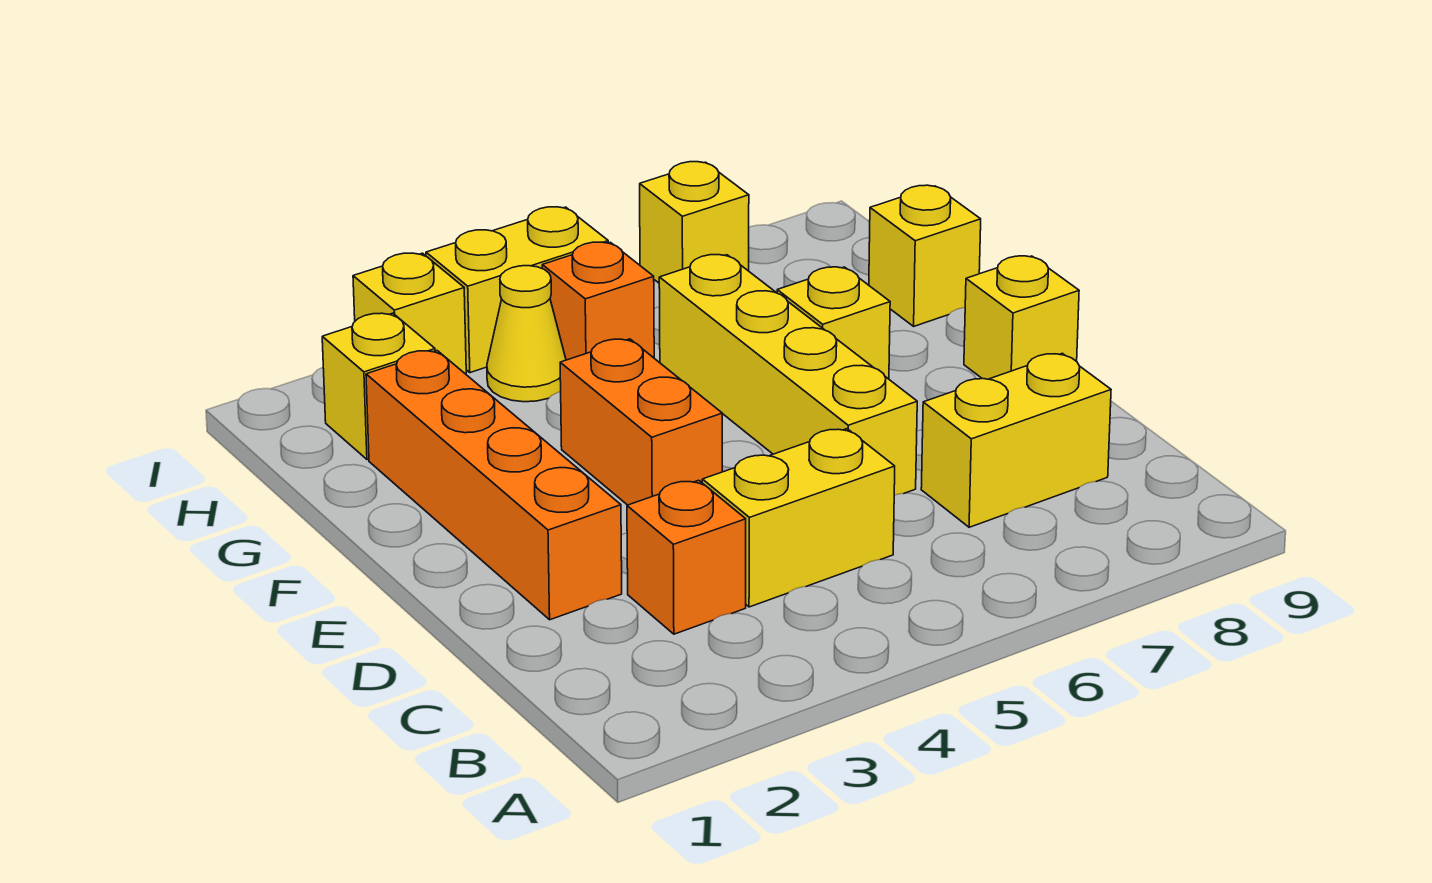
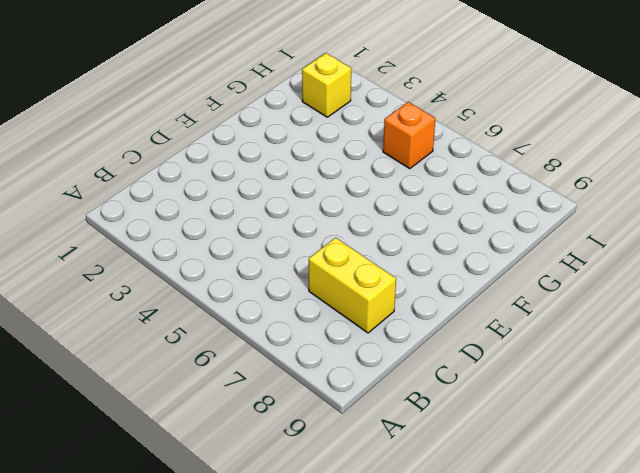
none -> orange 1x1 brick [627,480,746,634]
none -> yellow 1x2 brick [702,429,895,607]
none -> orange 1x4 brick [366,351,622,620]

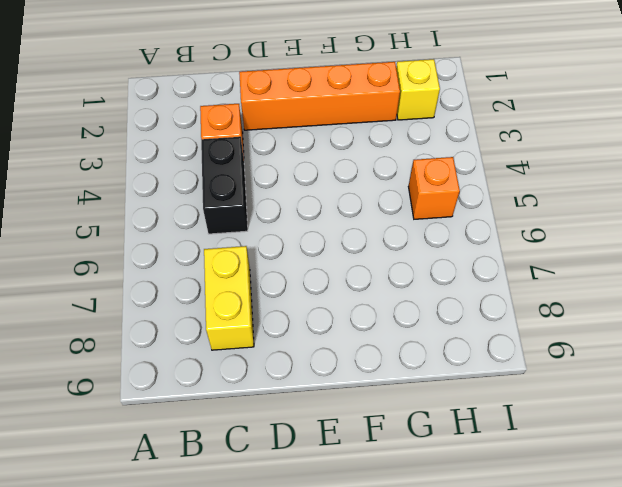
black 1x2 brick [201,137,248,234] -> yellow 1x2 brick [702,429,895,607]
none -> yellow 1x4 brick [659,255,917,495]
none -> orange 1x2 brick [560,339,722,505]
none -> yellow 1x1 brick [964,256,1079,379]

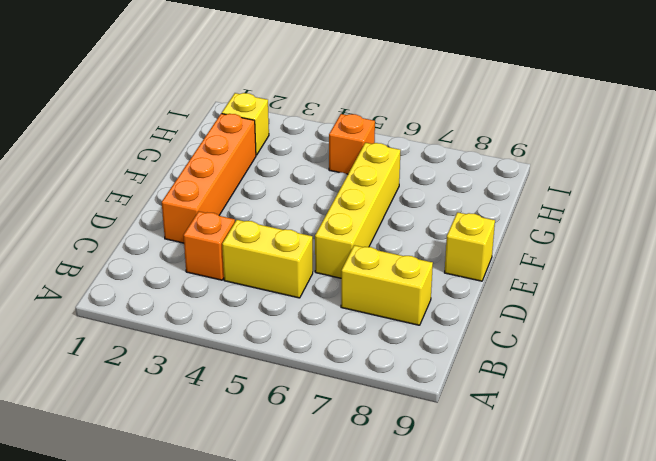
none -> orange 1x2 brick [560,339,722,505]
none -> yellow 1x1 brick [777,267,890,379]
none -> yellow 1x1 brick [869,185,981,326]

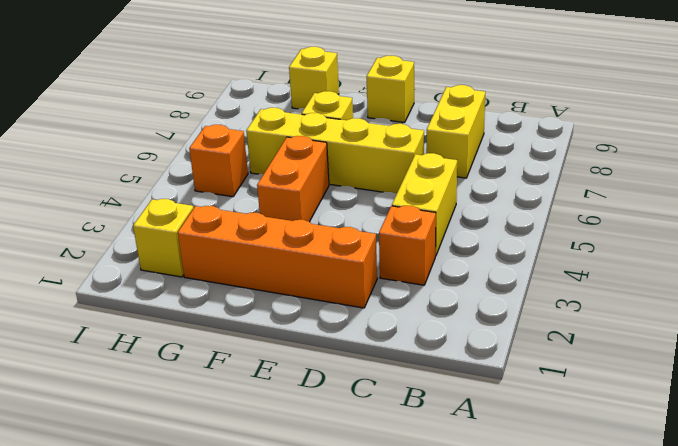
orange 1x2 brick [257,136,329,222] -> orange 1x2 brick turned to [560,339,722,505]
none -> yellow 1x1 cone [487,266,566,402]
none -> yellow 1x1 brick [353,253,466,374]
none -> yellow 1x2 brick [426,207,608,373]

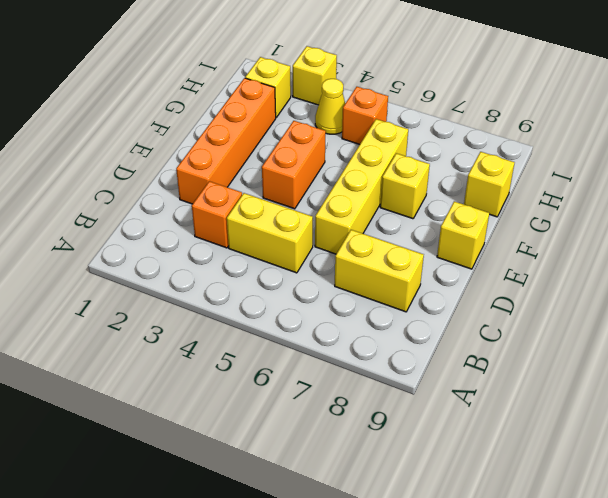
none -> yellow 1x2 brick [426,207,608,373]
none -> yellow 1x1 brick [640,162,749,283]

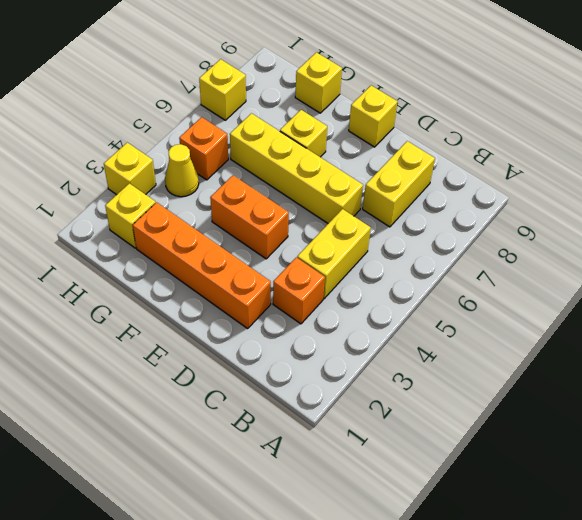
none -> yellow 1x2 brick [426,207,608,373]

